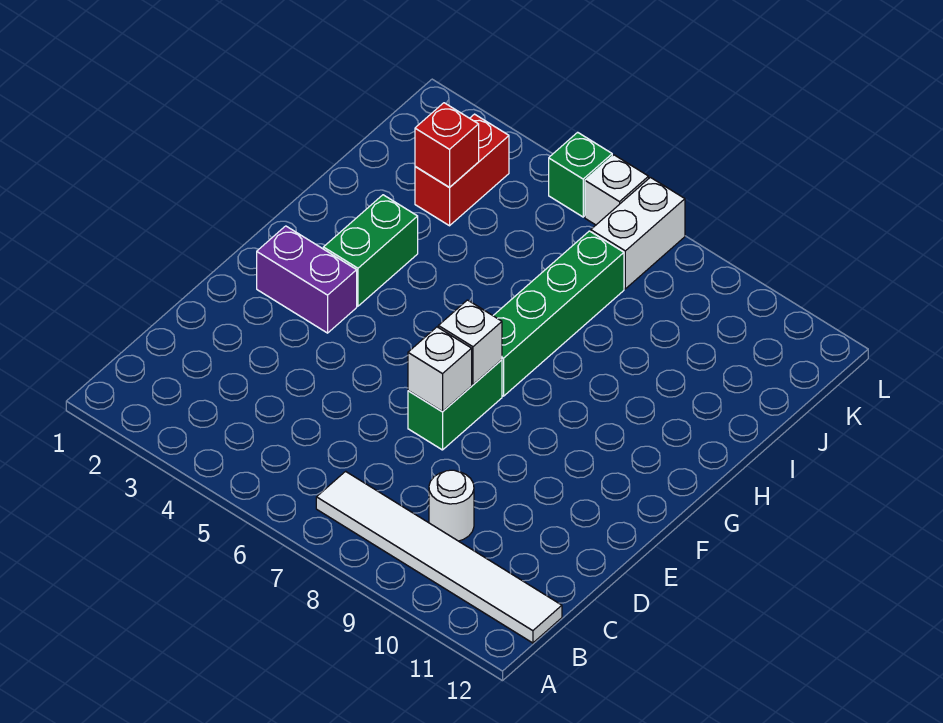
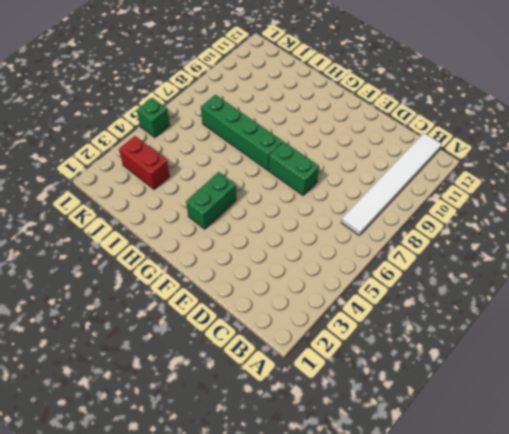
green 1x2 brick [186,172,236,229] -> green 1x2 brick turned to [323,195,418,306]
none -> white 1x1 round brick [429,470,474,541]
none -> purple 1x2 brick [257,226,357,333]
none -> white 1x2 brick [591,177,685,289]

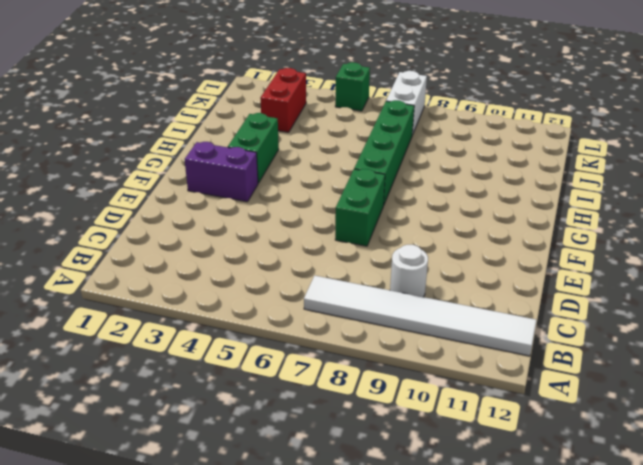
none -> white 1x1 brick [585,155,649,225]
none -> white 1x1 brick [408,327,472,412]
none -> white 1x1 brick [438,300,502,385]

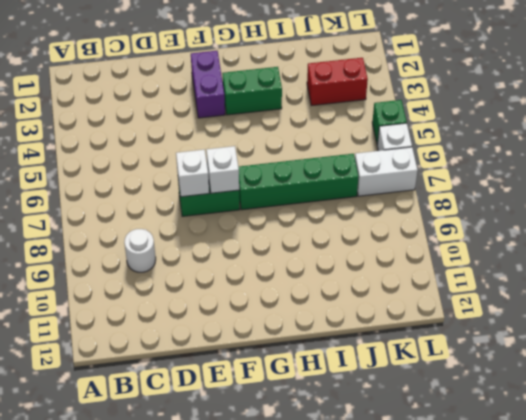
none -> white 1x6 tile [316,471,562,643]
none -> red 1x1 brick [415,103,479,188]

